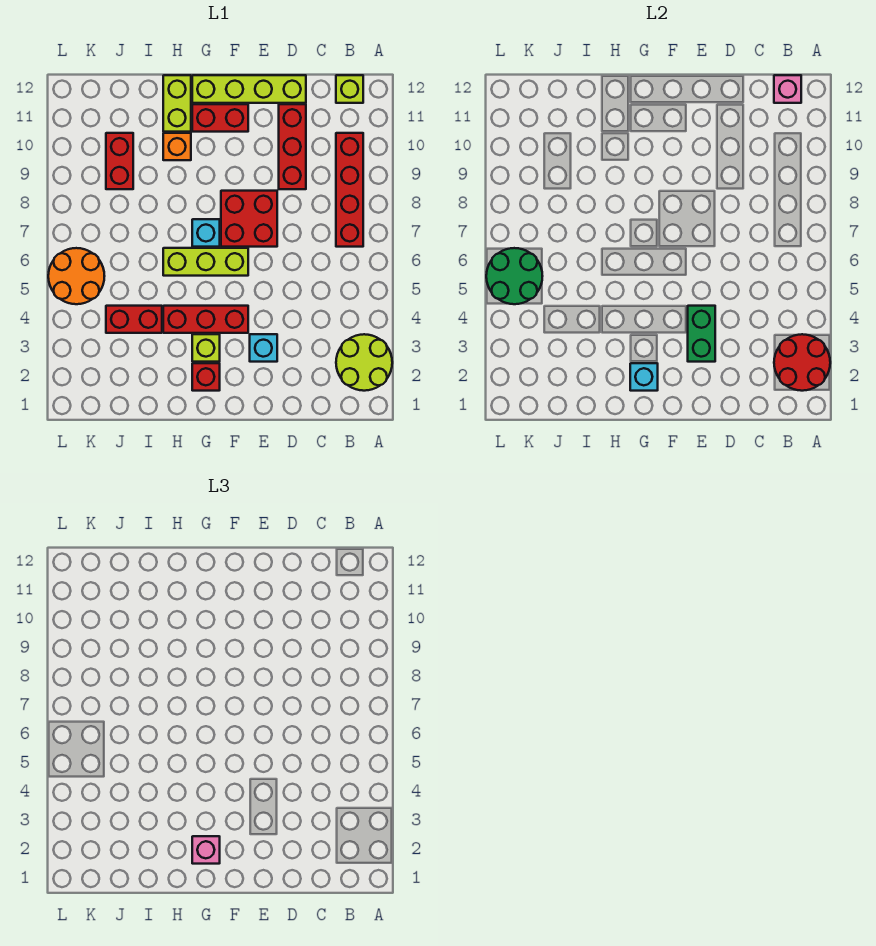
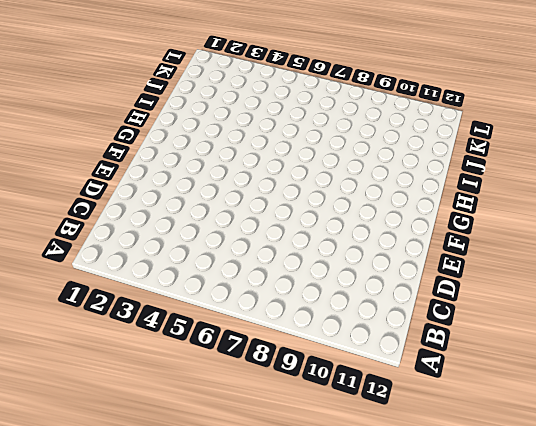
none -> lime 2x2 round brick [336,334,392,391]
none -> red 1x4 brick [336,133,363,247]
none -> lime 1x1 brick [336,75,363,103]

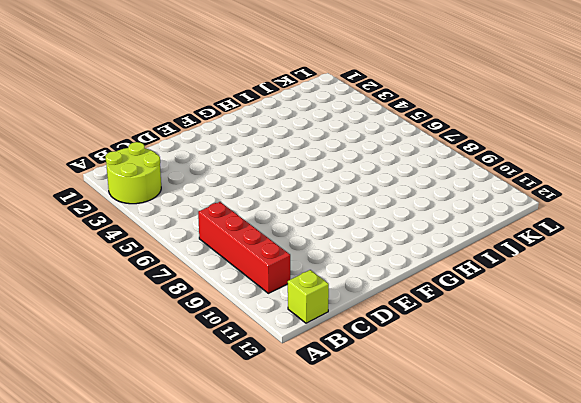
none -> red 1x3 brick [279,104,306,189]
none -> lime 1x4 brick [192,75,306,103]
none -> cyan 1x1 brick [250,334,277,362]

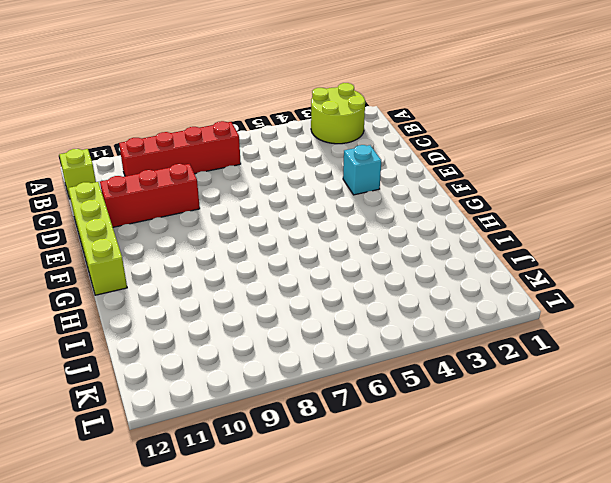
none -> red 2x2 brick [221,191,277,247]
none -> red 1x3 brick [163,306,248,333]
none -> lime 1x3 brick [163,248,248,276]

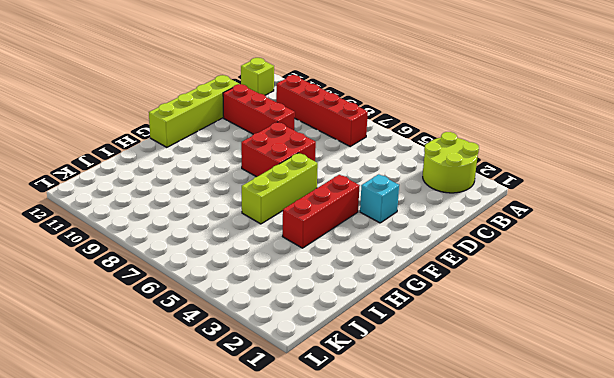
none -> red 1x2 brick [192,104,248,132]
none -> red 1x1 brick [192,363,220,391]
none -> lime 1x1 brick [192,334,220,362]

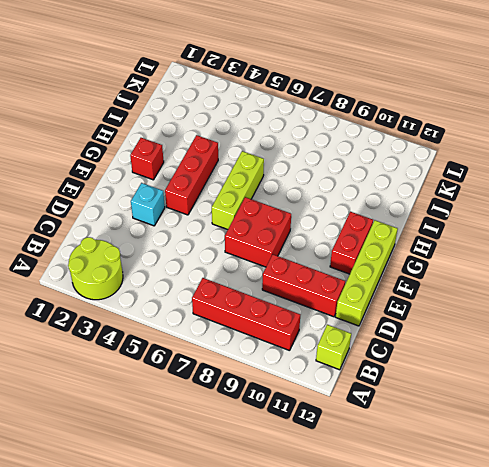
none -> lime 1x1 brick [192,334,220,362]
none -> cyan 1x1 brick [192,219,220,247]
none -> orange 1x1 brick [163,133,191,160]

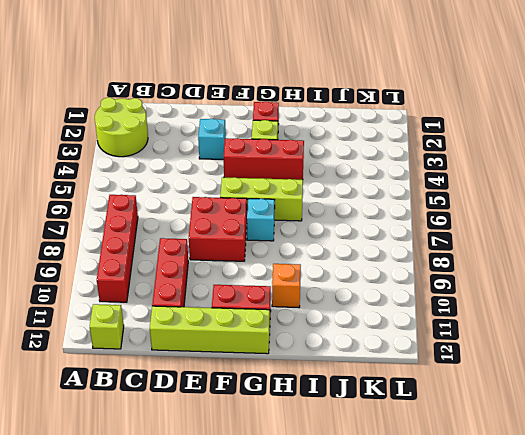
none -> lime 1x2 brick [163,75,191,132]
none -> red 1x2 brick [106,306,162,333]
none -> red 1x2 brick [106,133,133,189]

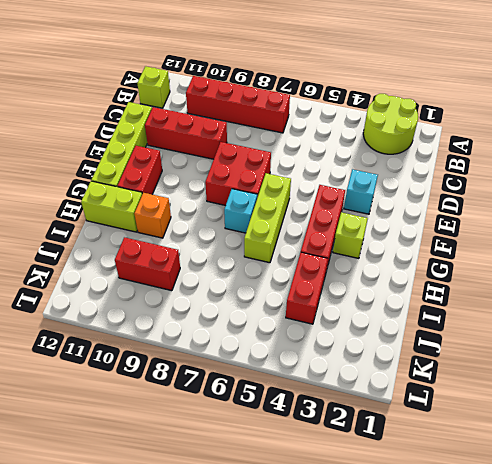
none -> red 1x1 brick [192,363,220,391]
none -> orange 2x2 round brick [48,248,104,304]
none -> red 2x2 round brick [774,334,830,391]

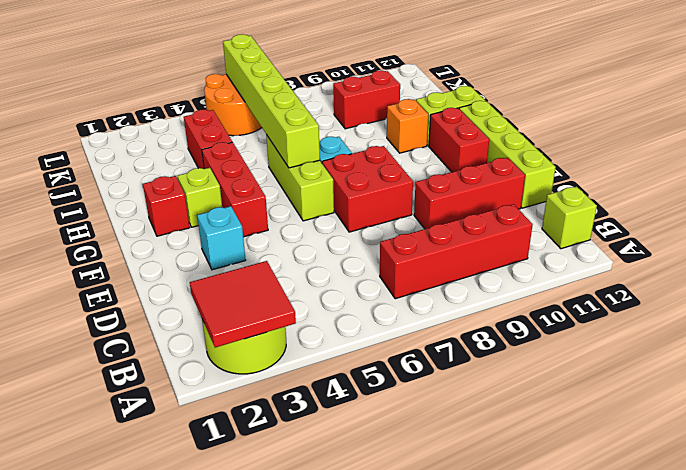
red 2x2 tile [190,261,296,348] -> red 2x2 round brick [774,334,830,391]
lime 1x6 brick [223,34,320,168] -> green 2x2 round brick [486,248,542,304]
none -> pink 1x1 brick [774,75,801,103]
none -> green 1x2 brick [688,306,715,362]
none -> cyan 1x1 brick [630,363,658,391]

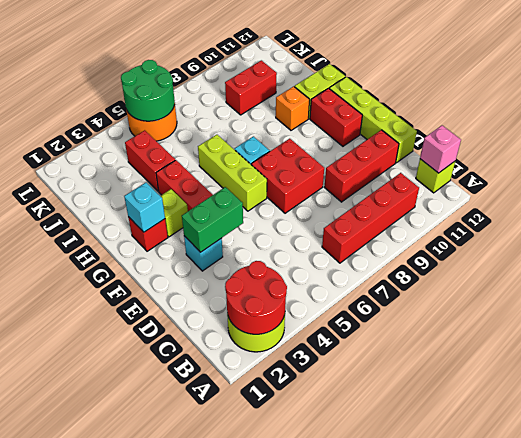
none -> pink 1x1 brick [192,836,220,864]

